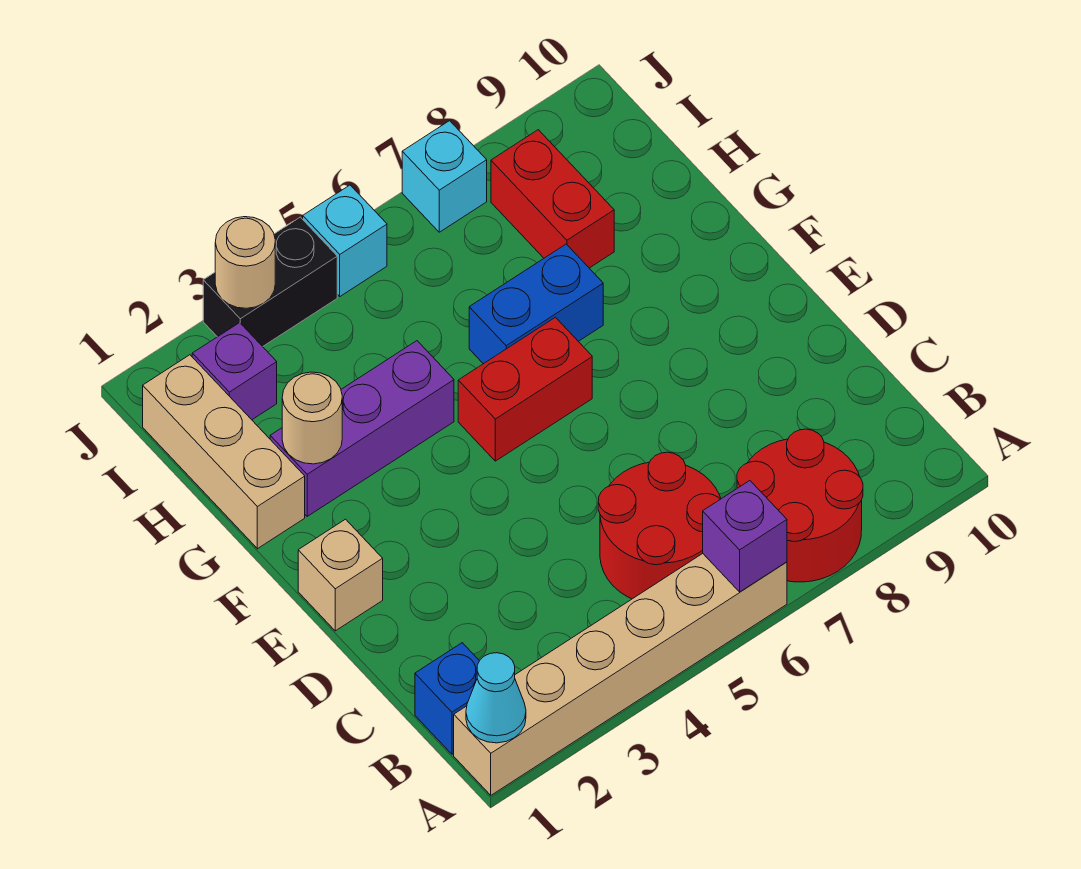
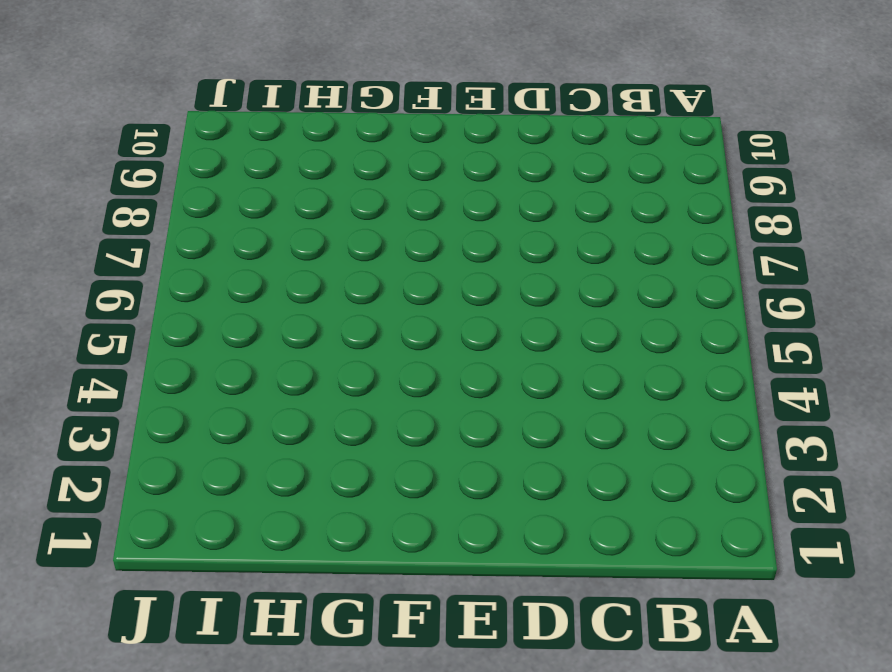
none -> tan 1x6 brick [454,554,787,795]
none -> red 2x2 round brick [737,429,863,582]
none -> blue 1x1 brick [415,643,479,754]

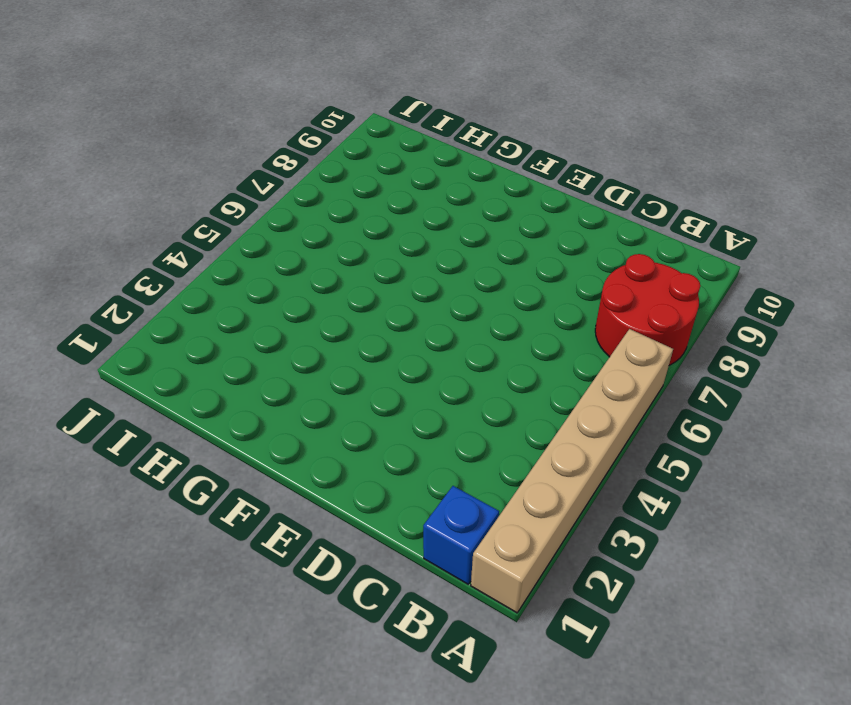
none -> red 2x2 round brick [598,452,721,599]
none -> tan 1x1 brick [298,519,383,631]
none -> red 1x2 brick [458,317,592,461]

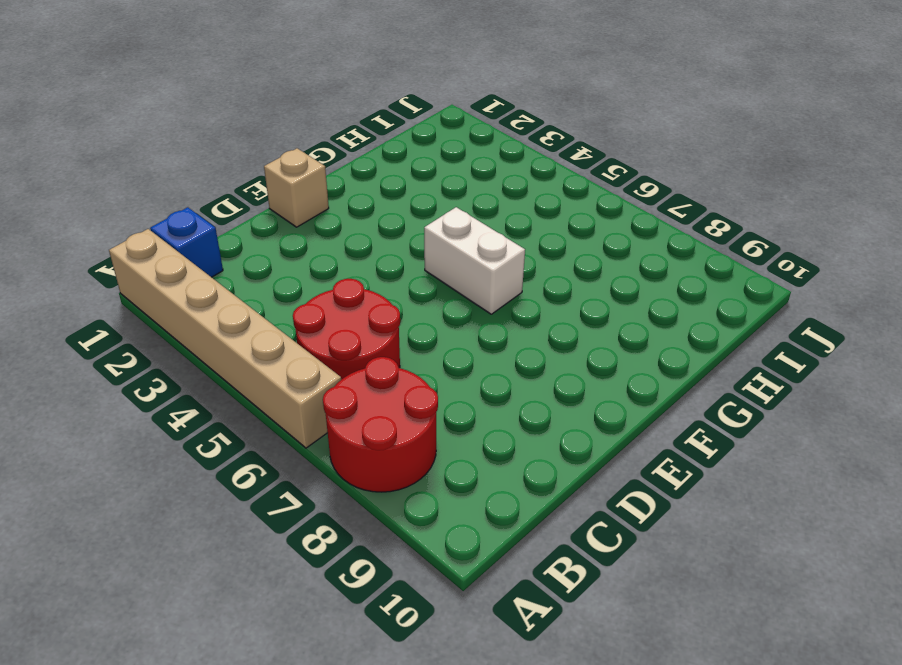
white 1x2 brick [424,207,525,314] -> red 1x2 brick [458,317,592,461]
none -> tan 1x3 brick [143,355,305,549]
none -> purple 1x3 brick [270,341,454,516]
none -> blue 1x2 brick [469,244,603,364]

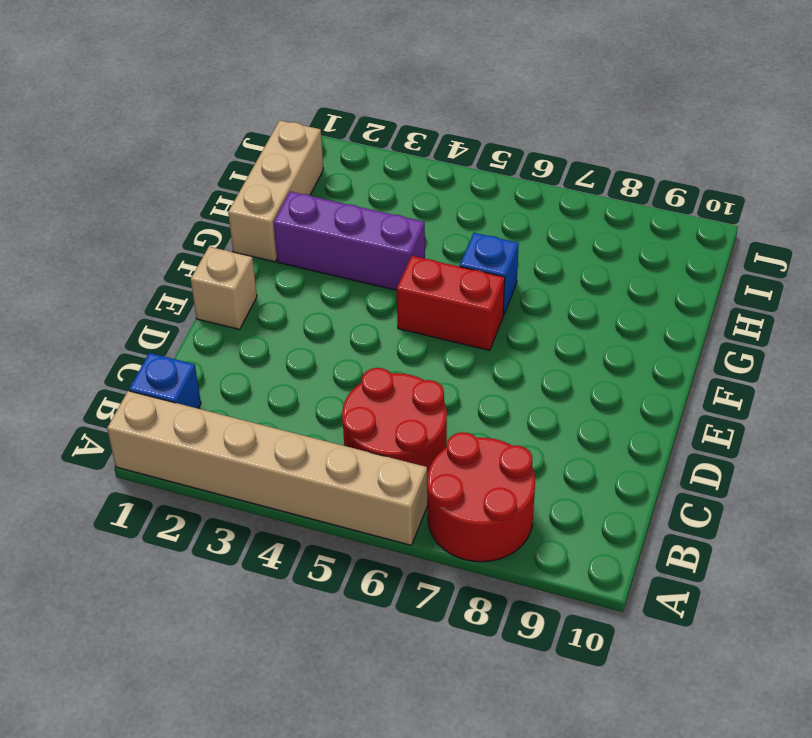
blue 1x1 brick [460,233,519,315] -> blue 1x2 brick [469,244,603,364]
none -> red 1x2 brick [491,130,614,268]
none -> purple 1x1 brick [192,323,277,420]
none -> black 1x2 brick [203,217,337,347]

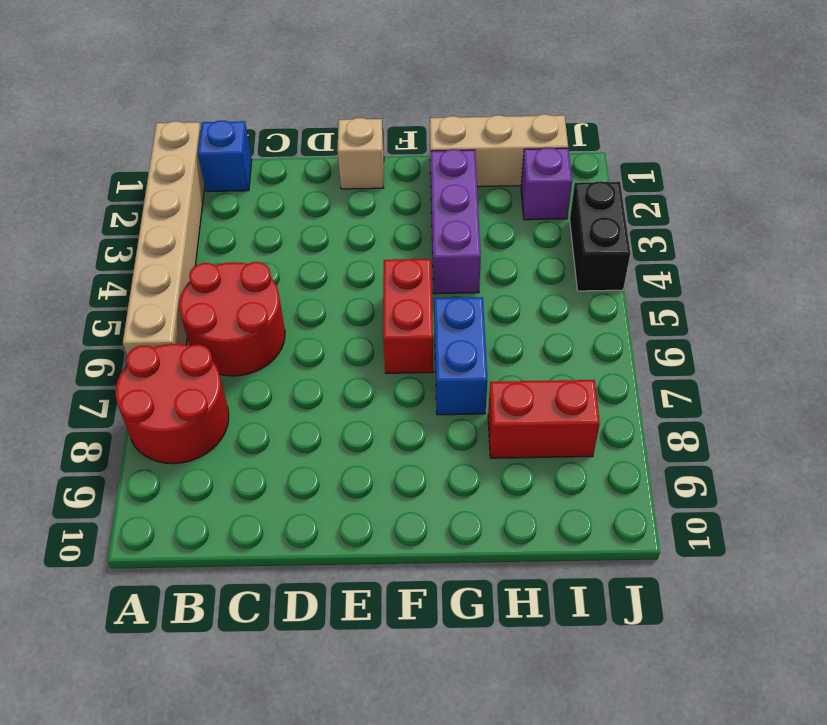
none -> cyan 1x1 brick [303,185,387,296]
none -> cyan 1x1 brick [402,121,487,232]
none -> cyan 1x1 cone [466,653,526,743]

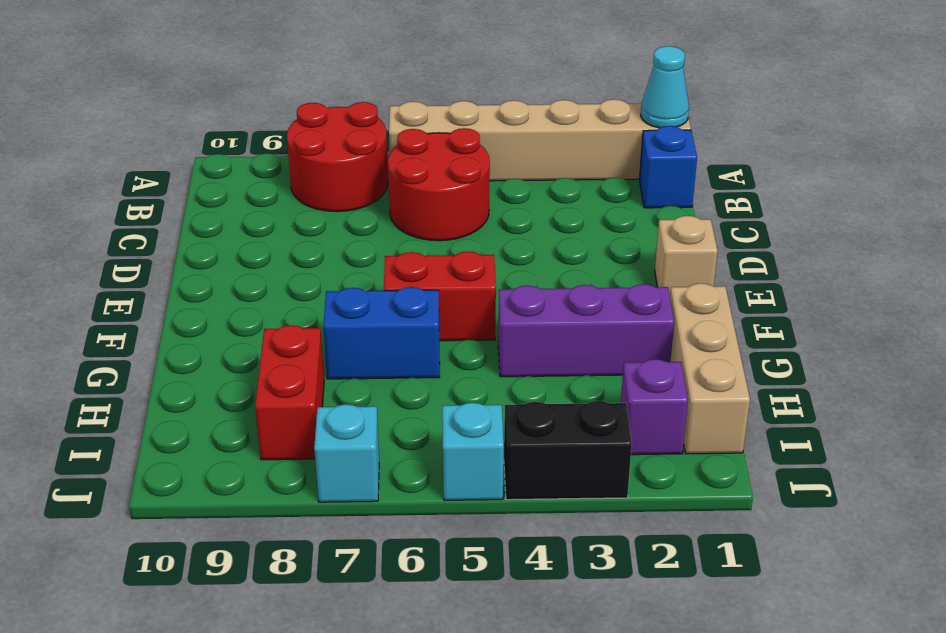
none -> purple 1x1 brick [703,481,787,592]
none -> tan 1x1 round brick [282,372,342,464]
none -> tan 1x1 round brick [215,217,275,308]

